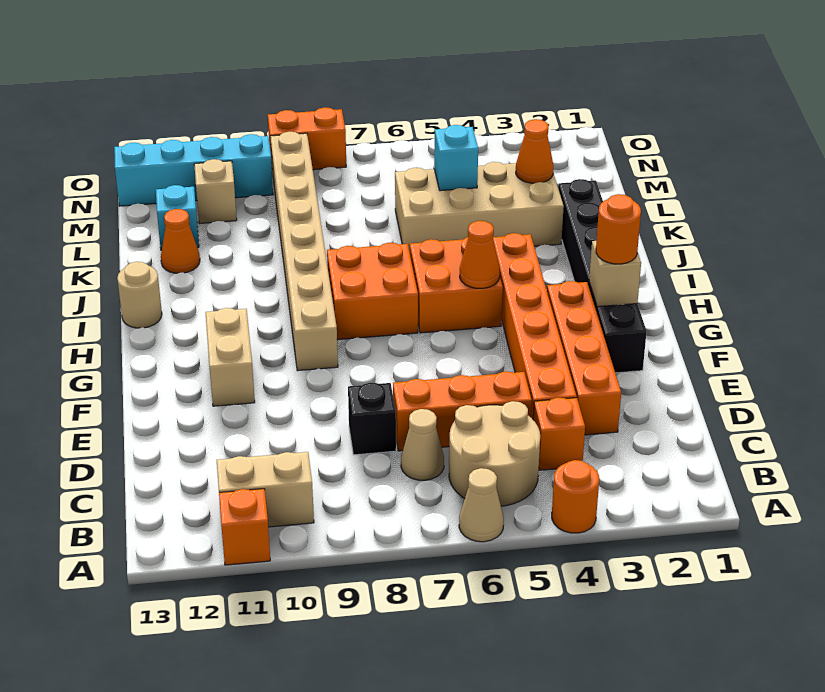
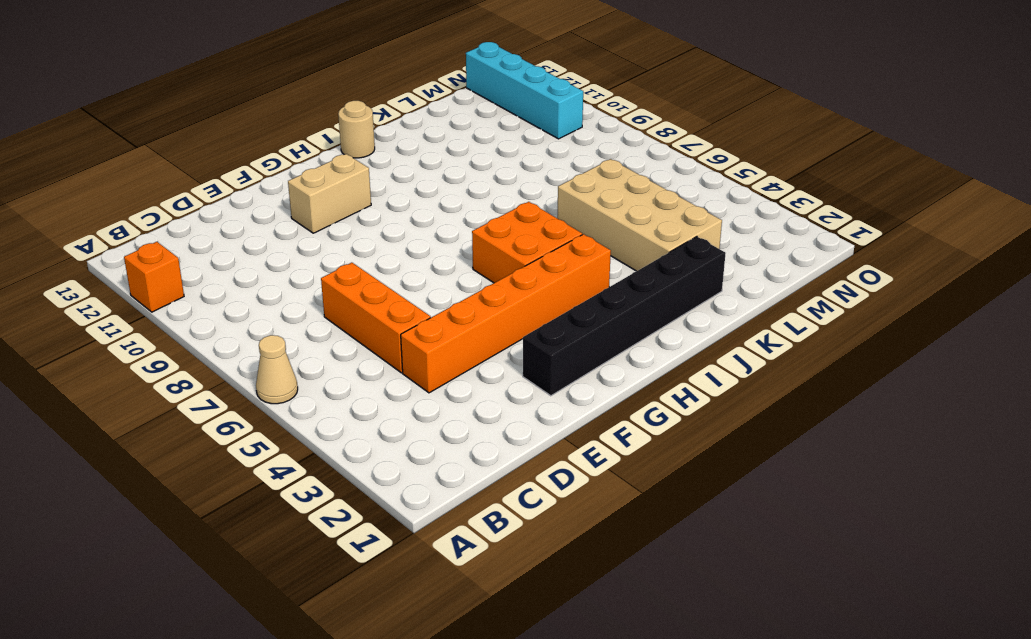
none -> orange 1x1 round brick [552,460,599,533]
none -> tan 2x2 round brick [449,401,540,506]
none -> tan 1x2 brick [217,452,314,527]

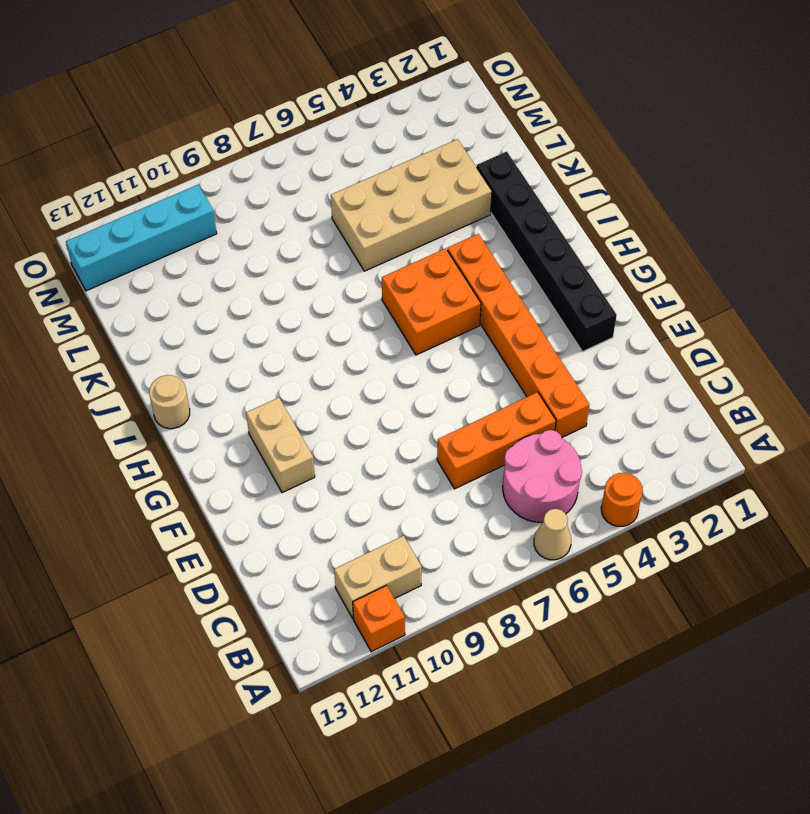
pink 2x2 round brick [503,430,582,522] -> tan 2x2 round brick [449,401,540,506]
none -> orange 1x1 brick [533,397,585,470]
none -> tan 1x1 cone [401,409,444,480]
none -> orange 1x4 brick [547,281,621,435]

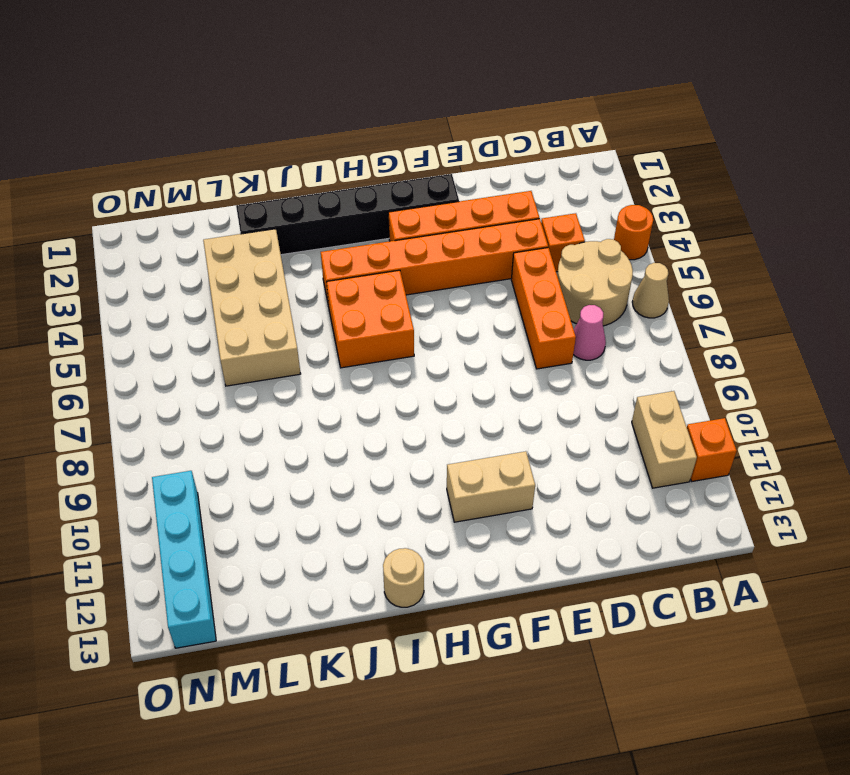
pink 1x1 cone [573,305,606,360] -> tan 1x1 cone [401,409,444,480]
none -> black 1x1 brick [348,383,396,455]
none -> tan 1x8 brick [270,132,338,371]
none -> orange 2x2 brick [327,243,418,340]

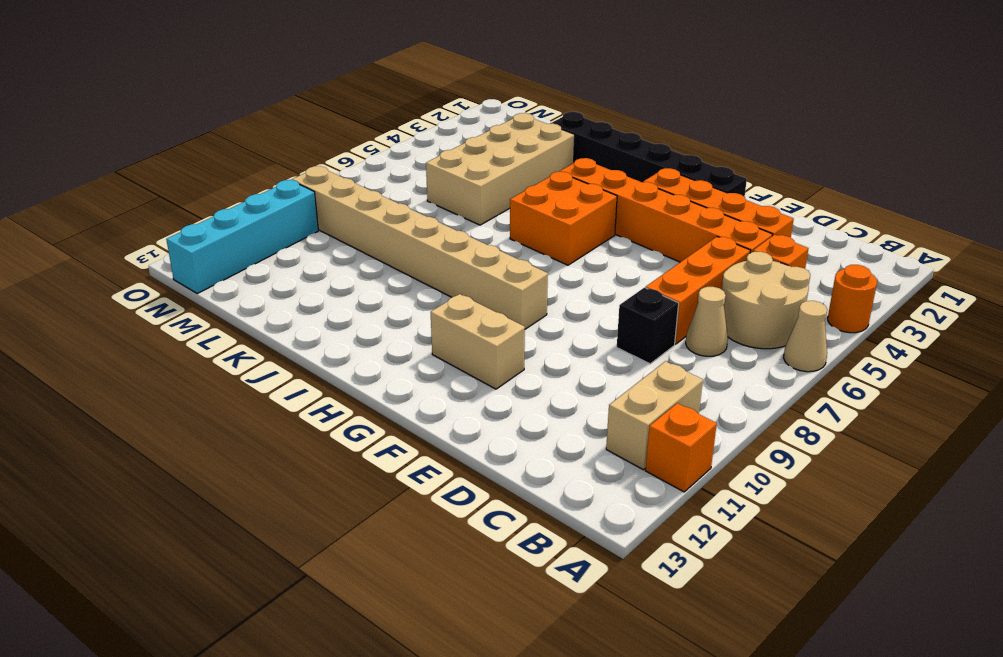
none -> orange 2x2 brick [327,243,418,340]
none -> tan 1x1 round brick [117,262,162,328]
none -> orange 1x1 cone [161,209,200,273]

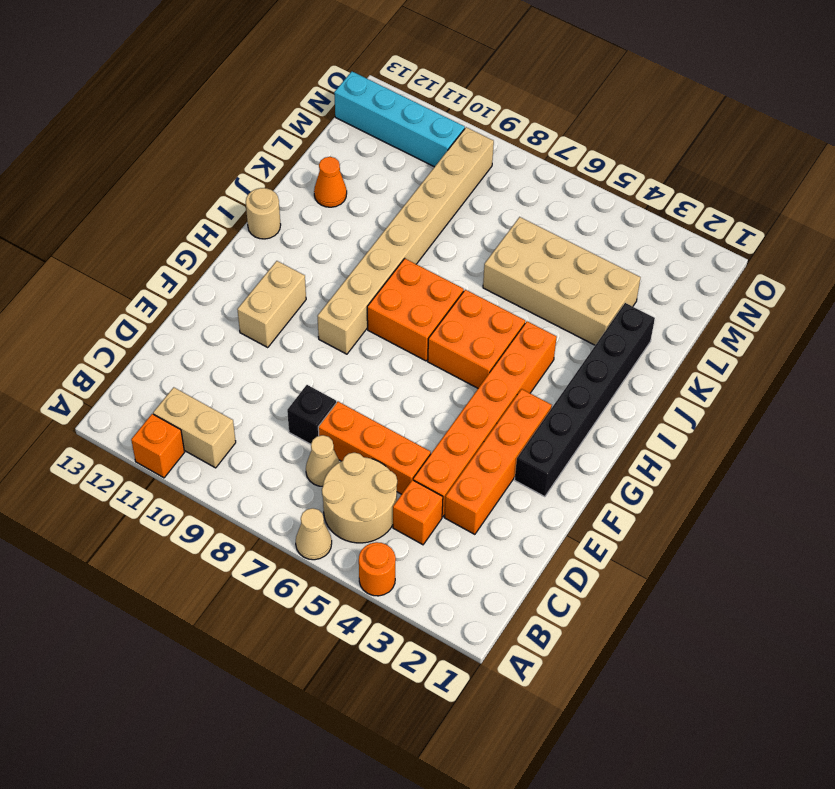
none -> cyan 1x1 brick [156,185,199,250]
none -> tan 1x1 brick [194,159,237,224]
none -> orange 1x2 brick [268,107,346,170]

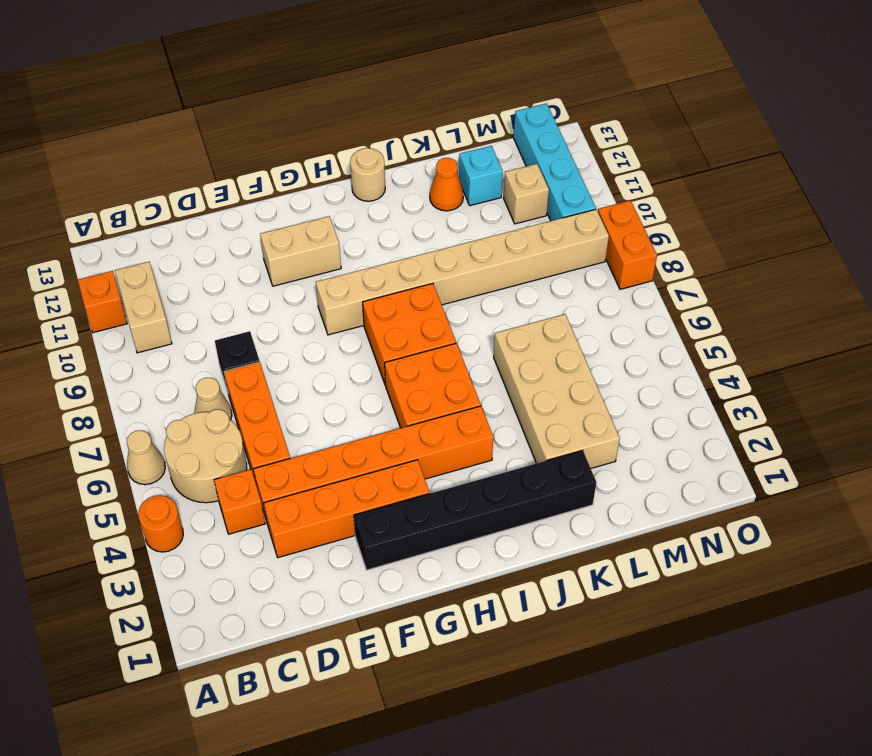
none -> tan 1x1 brick [589,241,641,307]
none -> orange 1x1 cone [460,221,500,288]
none -> orange 1x1 cone [516,119,553,183]

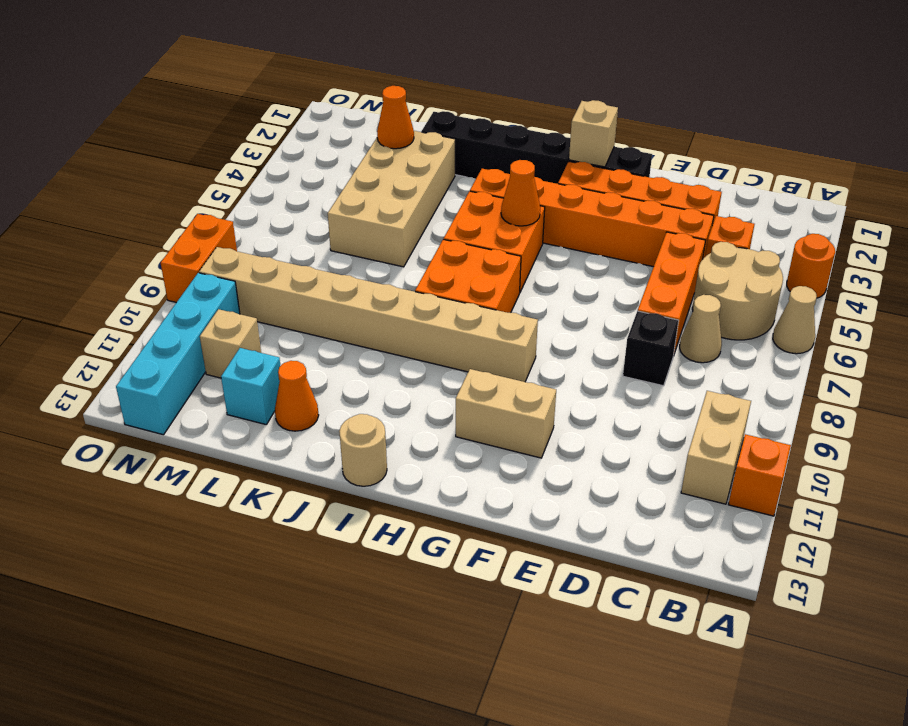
none -> cyan 1x1 brick [434,125,478,191]
none -> orange 1x1 round brick [596,194,641,264]

